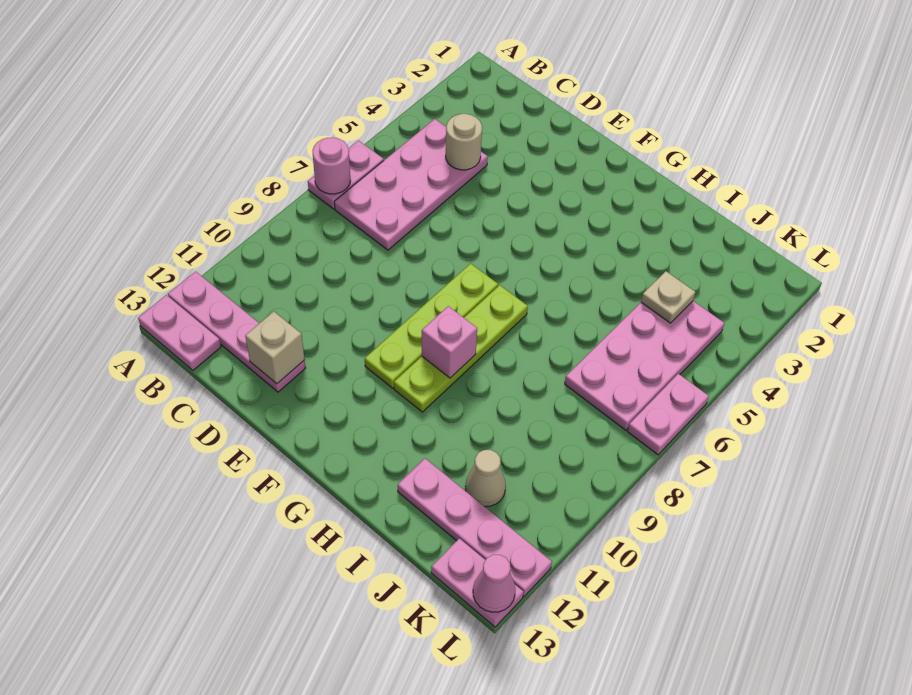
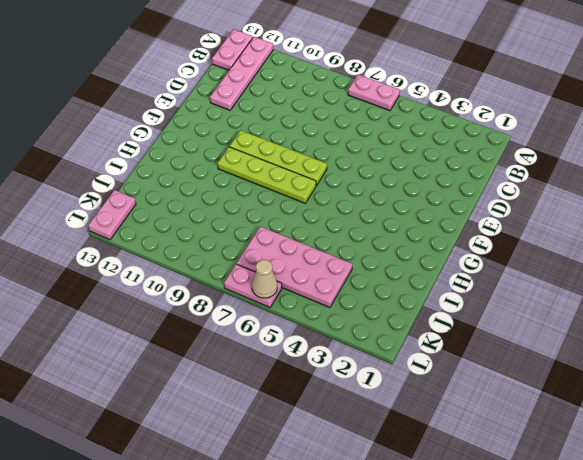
tan 1x1 cone [252,260,277,298] -> tan 1x1 cone moved to [466,450,506,507]
none -> pink 2x4 plate [334,119,488,250]
none -> pink 1x4 plate [398,459,552,597]
none -> pink 1x1 round brick [313,137,350,194]

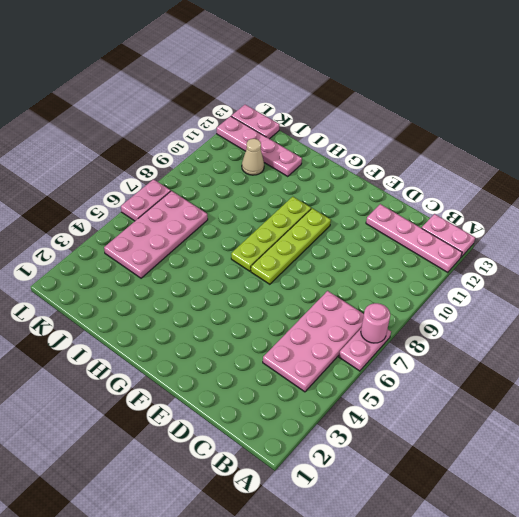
none -> tan 1x1 round brick [446,114,482,170]
none -> tan 1x1 brick [245,311,305,384]
none -> pink 1x1 brick [422,306,477,378]

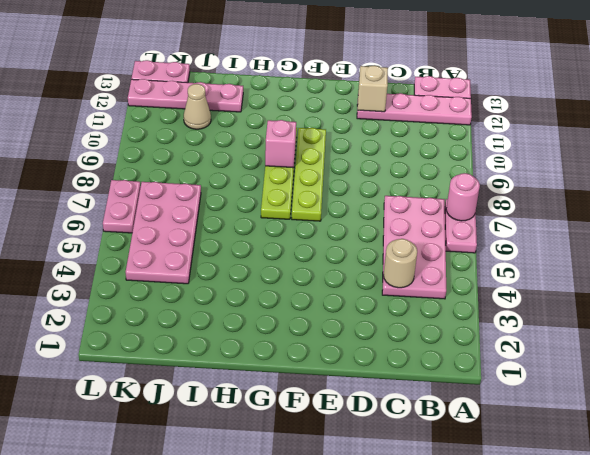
none -> tan 1x1 plate [641,271,695,323]
none -> pink 1x1 cone [473,555,515,612]

